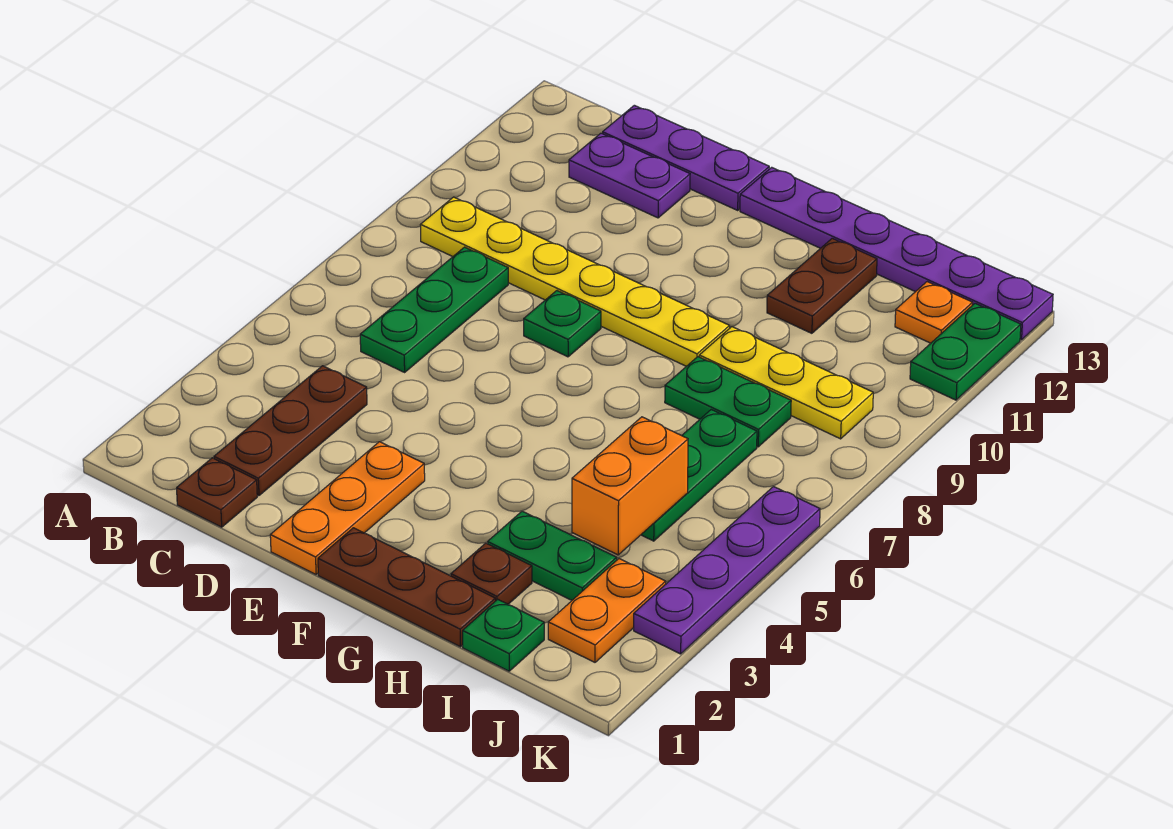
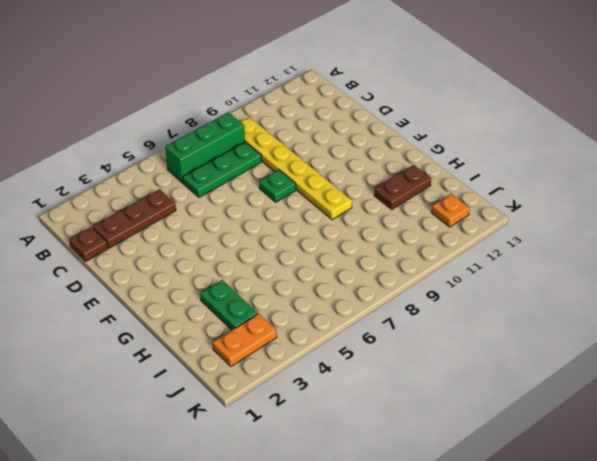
green 1x3 brick [165,112,245,183] -> none
none -> purple 1x2 plate [569,133,690,218]
none -> purple 1x3 plate [603,105,769,210]
none -> orange 1x3 plate [270,442,425,574]

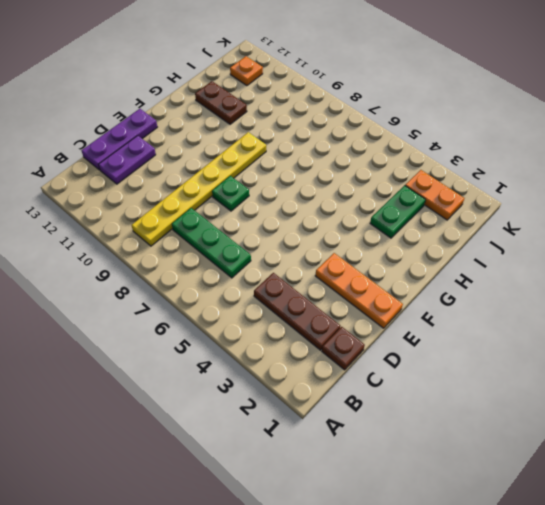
none -> brown 1x3 plate [318,528,495,647]
none -> purple 1x6 plate [740,167,1053,340]
none -> brown 1x1 plate [451,543,532,604]

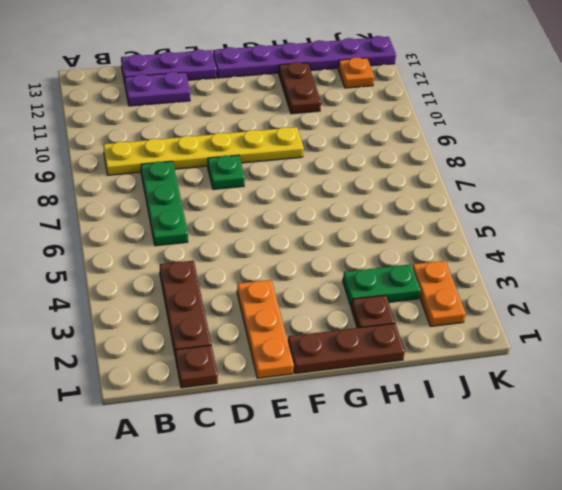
none -> green 1x2 plate [665,357,791,447]
none -> yellow 1x3 plate [699,327,873,439]
none -> green 1x1 plate [463,599,544,671]

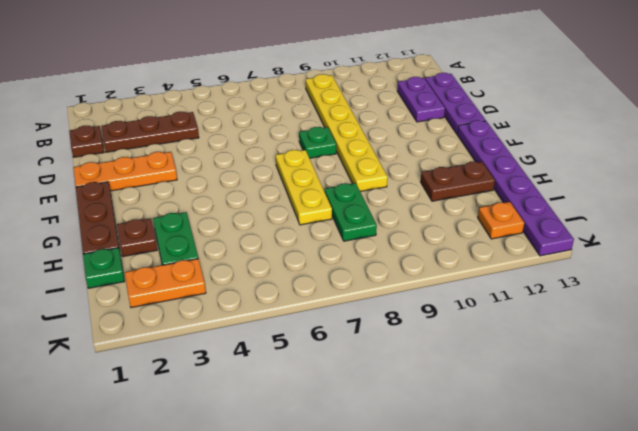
yellow 1x3 plate [276,150,332,225] -> yellow 1x3 plate moved to [699,327,873,439]
none -> green 1x3 plate [360,247,508,372]
none -> green 1x3 plate [641,410,757,541]
none -> purple 1x4 plate [634,487,820,654]

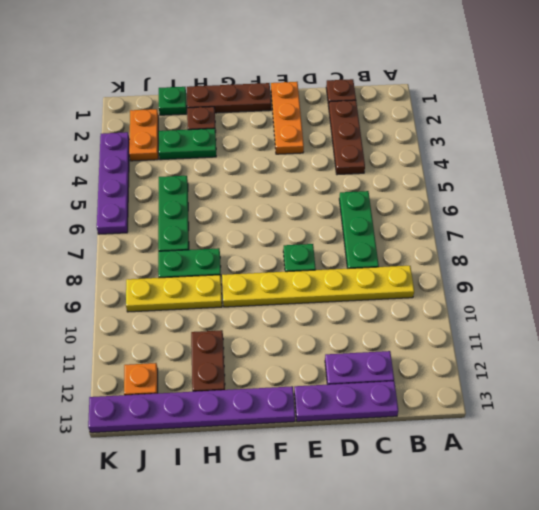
none -> green 1x2 plate [910,303,1021,400]
none -> orange 1x2 brick [572,417,688,555]

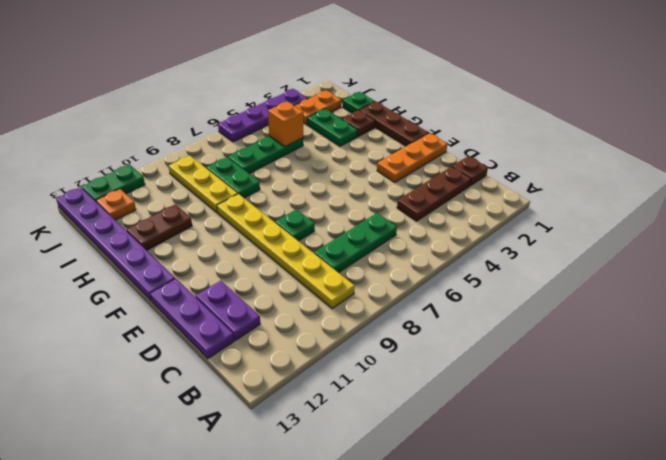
orange 1x1 brick [268,102,303,147] -> orange 1x2 brick [572,417,688,555]

